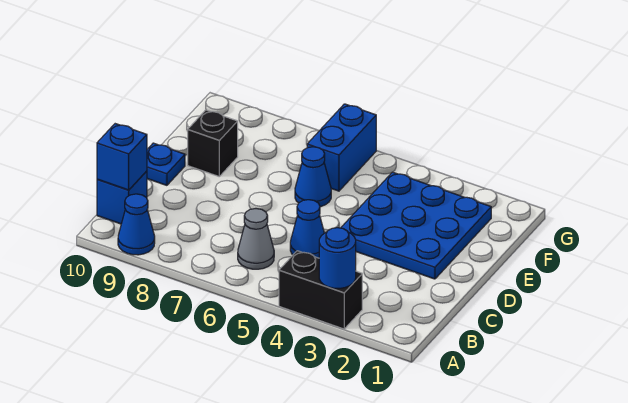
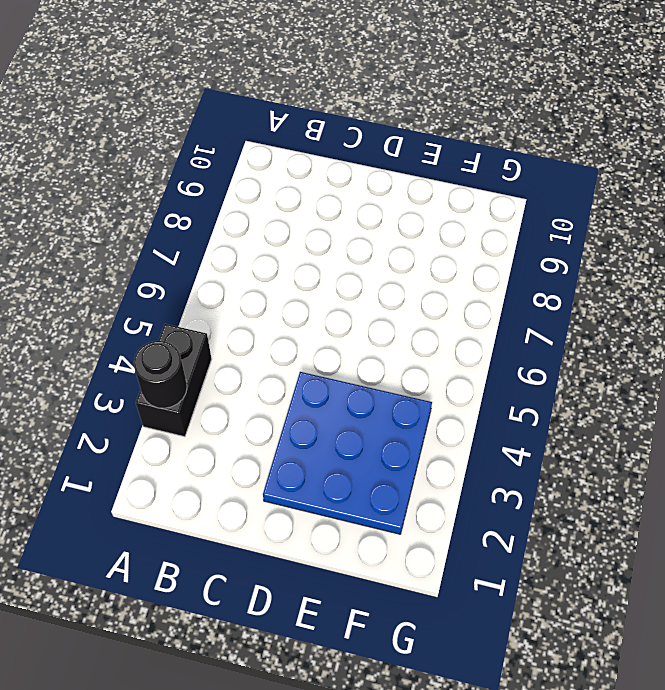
black 1x1 round brick [134,341,187,408] -> blue 1x1 round brick [319,228,356,288]
none -> blue 1x1 cone [118,194,155,255]
none -> grey 1x1 cone [238,209,274,269]
none -> blue 1x1 brick [97,171,147,224]

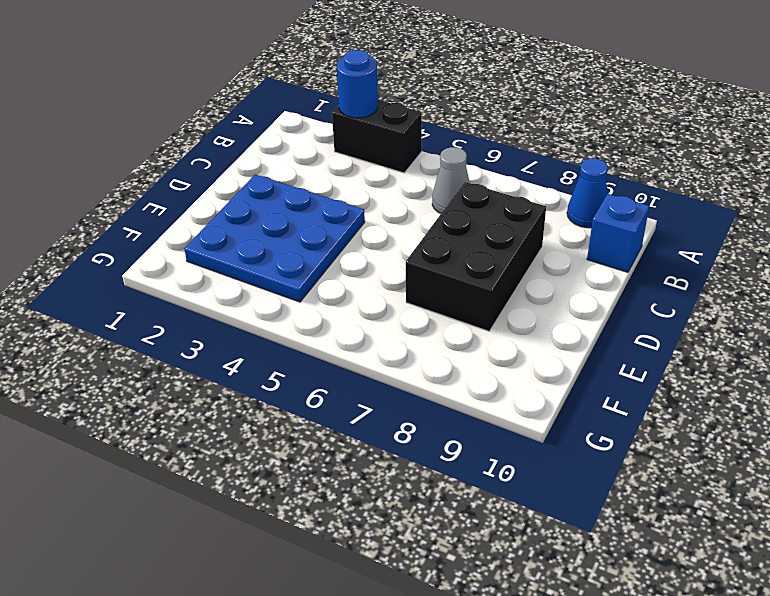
black 2x3 brick [406,182,546,331] -> none
none -> blue 1x1 cone [290,200,324,258]
none -> blue 1x1 plate [147,143,185,185]
none -> blue 1x1 cone [295,147,331,207]

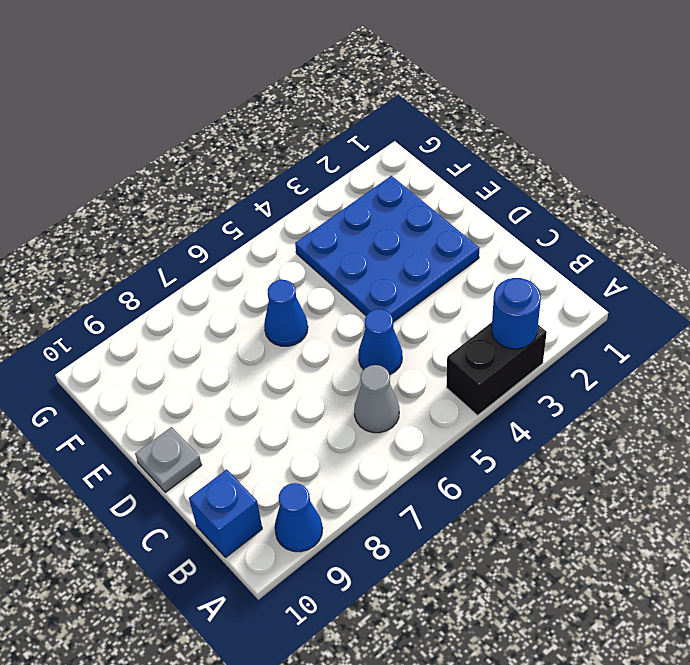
grey 1x1 plate [135,427,202,492] -> blue 1x1 plate [147,143,185,185]
none -> black 1x1 brick [188,110,238,176]
none -> blue 1x2 brick [307,104,376,191]
none -> blue 1x1 brick [97,124,147,190]

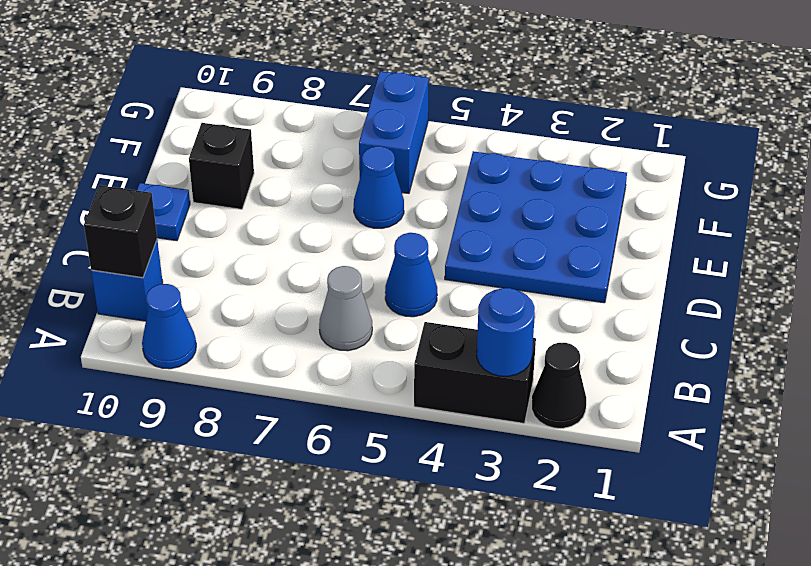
black 1x1 cone [532,343,586,428] -> none
black 1x1 brick [84,185,157,278] -> blue 1x1 brick [97,124,147,190]

